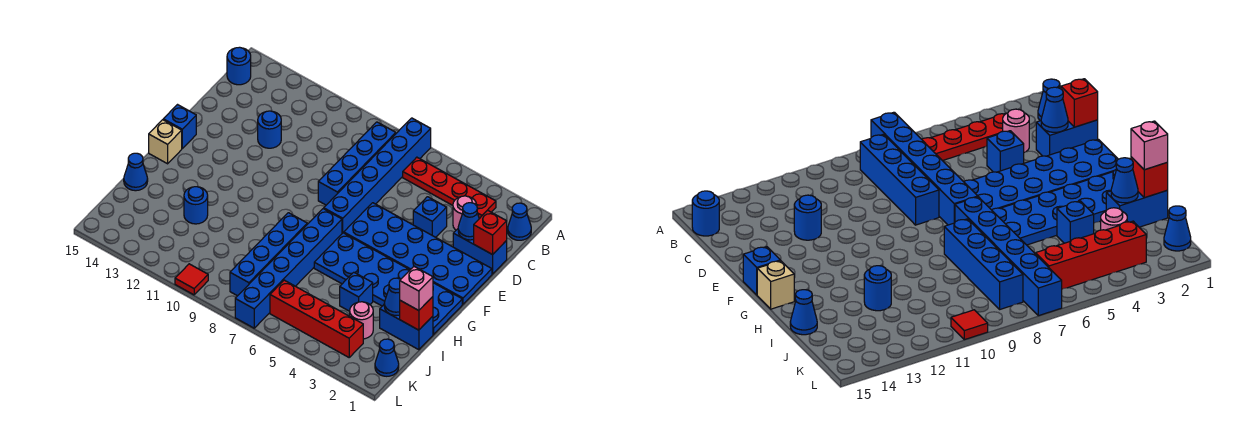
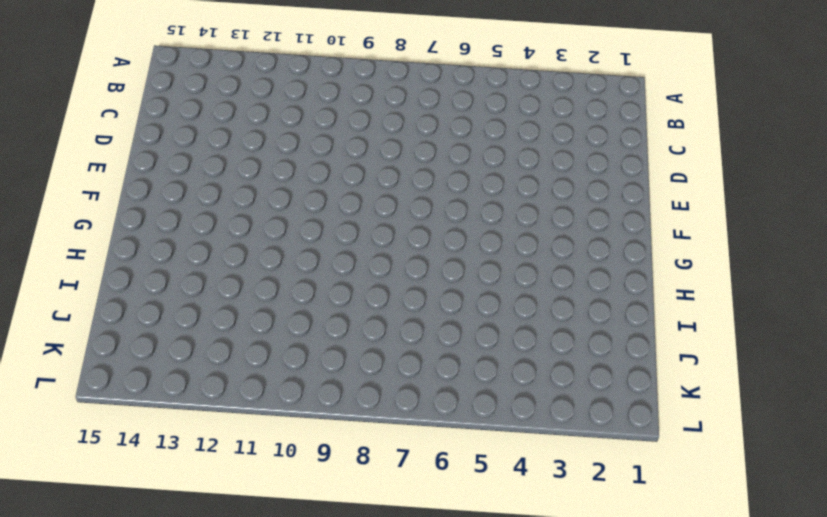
none -> blue 1x6 brick [324,118,431,233]
none -> blue 1x1 cone [508,203,531,240]
none -> red 1x4 plate [403,157,496,219]

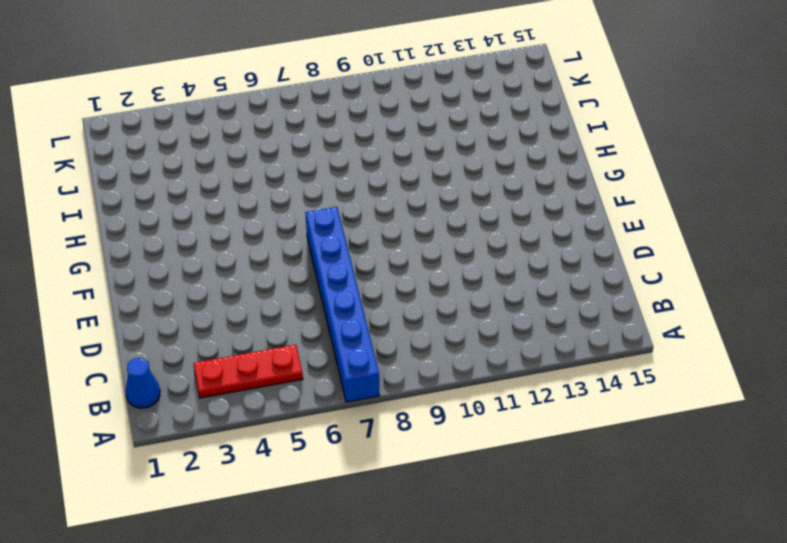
red 1x3 plate [193,345,303,398] -> red 1x4 plate [403,157,496,219]
none -> blue 1x4 brick [318,122,396,205]
none -> blue 1x1 round brick [227,47,251,85]
none -> pink 1x1 round brick [453,196,477,230]

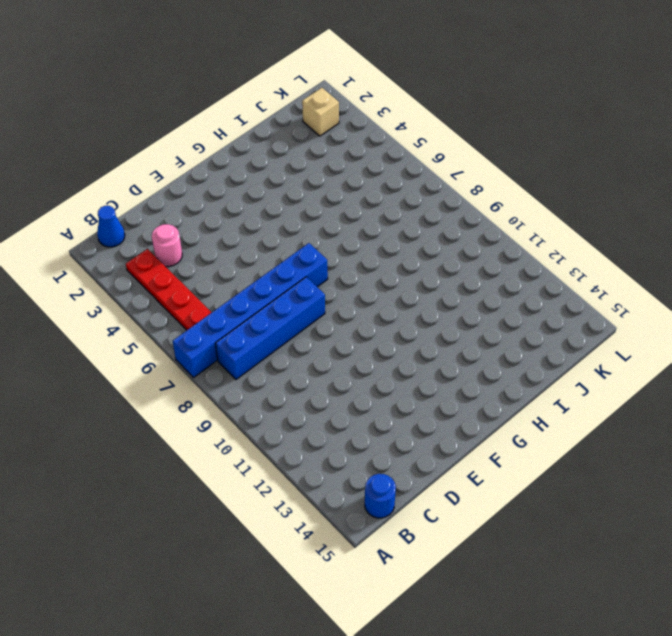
tan 1x1 brick [302,88,339,136] -> tan 1x1 brick moved to [149,120,182,164]
none -> blue 1x2 brick [453,229,507,274]
none -> blue 1x1 brick [413,197,447,237]
none -> blue 1x1 round brick [258,111,281,148]

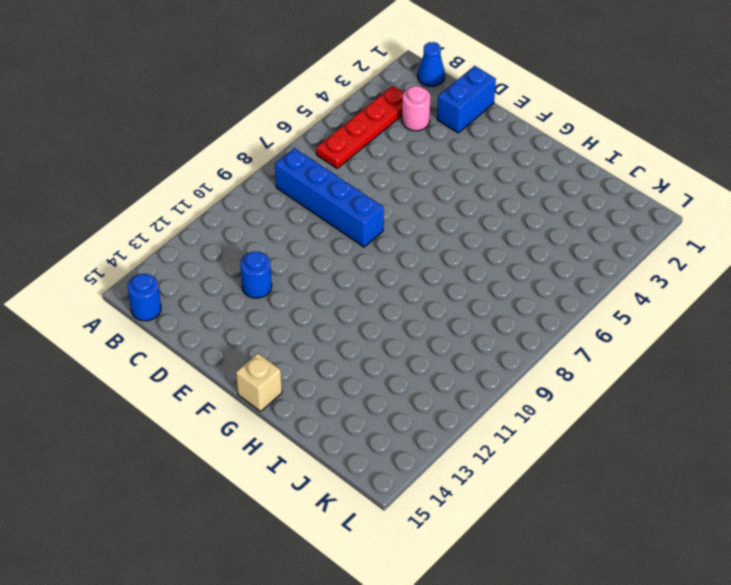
none -> blue 1x6 brick [324,118,431,233]
none -> blue 1x1 brick [413,197,447,237]
none -> blue 2x6 plate [344,203,492,304]

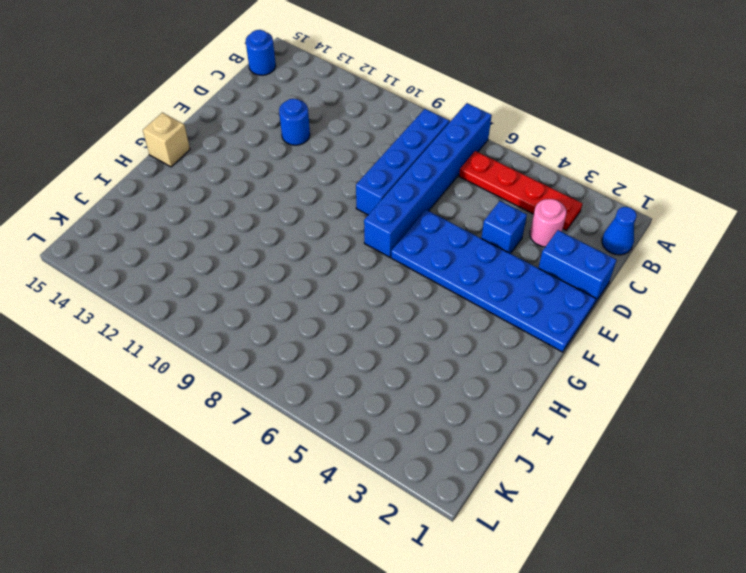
none -> blue 1x1 brick [163,105,196,148]
none -> blue 2x6 plate [314,233,462,334]
none -> blue 1x6 brick [235,209,342,328]

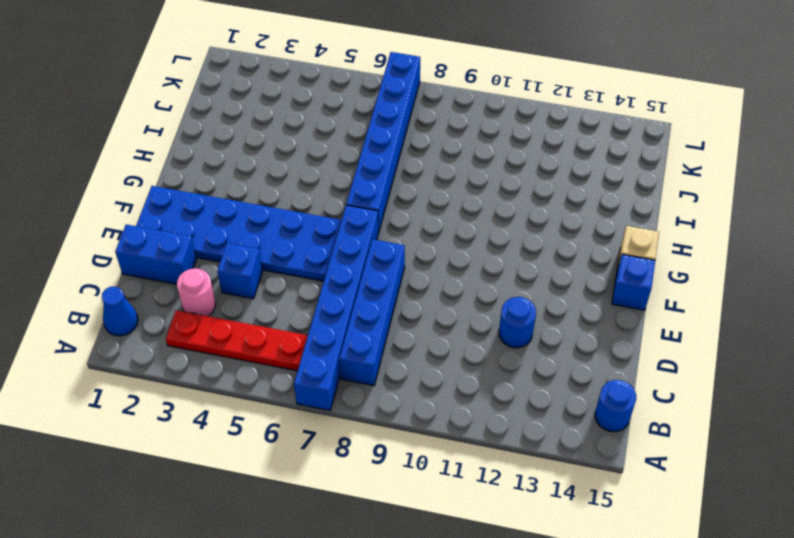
none -> blue 2x6 plate [314,233,462,334]
none -> blue 1x4 brick [230,213,307,296]
none -> blue 1x2 brick [380,305,433,350]

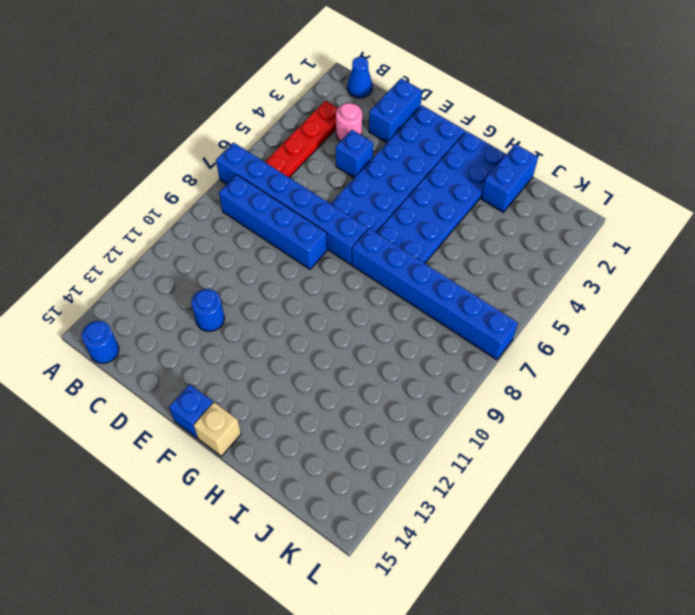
none -> blue 1x4 brick [230,213,307,296]
none -> blue 1x1 brick [340,272,373,311]
none -> blue 1x1 round brick [184,187,208,224]

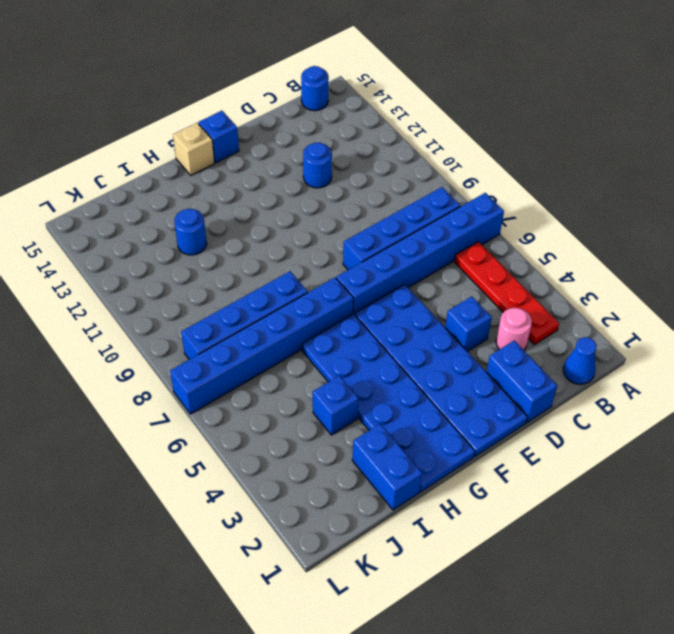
none -> blue 1x1 cone [124,153,148,191]
none -> pink 1x1 round brick [350,302,373,339]
none -> blue 1x1 cone [375,339,399,376]

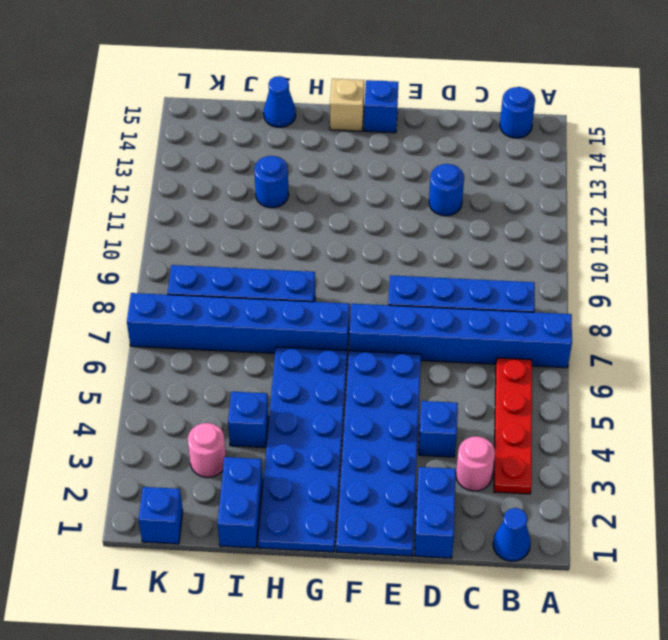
blue 1x1 brick [139,487,183,544] -> blue 1x1 cone [375,339,399,376]
none -> red 1x4 brick [270,280,363,357]
none -> red 1x1 tile [175,264,208,295]
none -> red 1x1 brick [474,210,507,255]

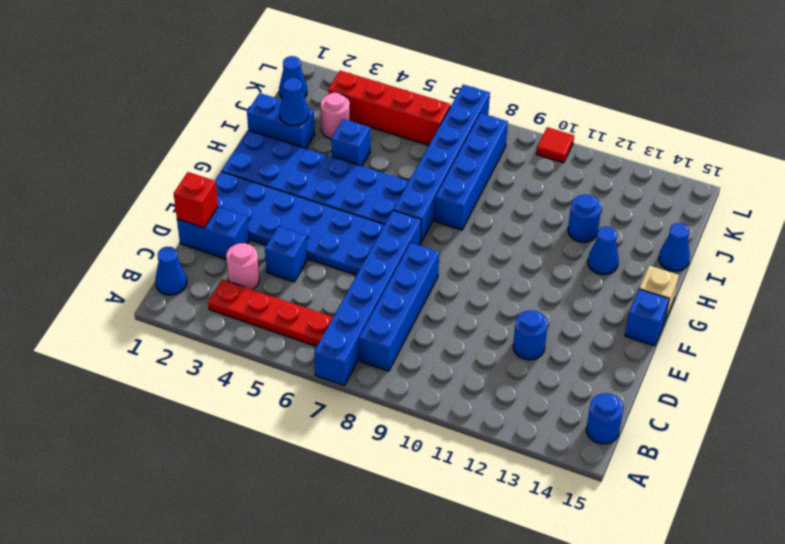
blue 1x1 cone [588,226,619,275] -> blue 1x1 cone moved to [458,203,479,240]
none -> red 1x1 brick [400,297,433,330]
none -> pink 1x1 brick [400,267,433,311]

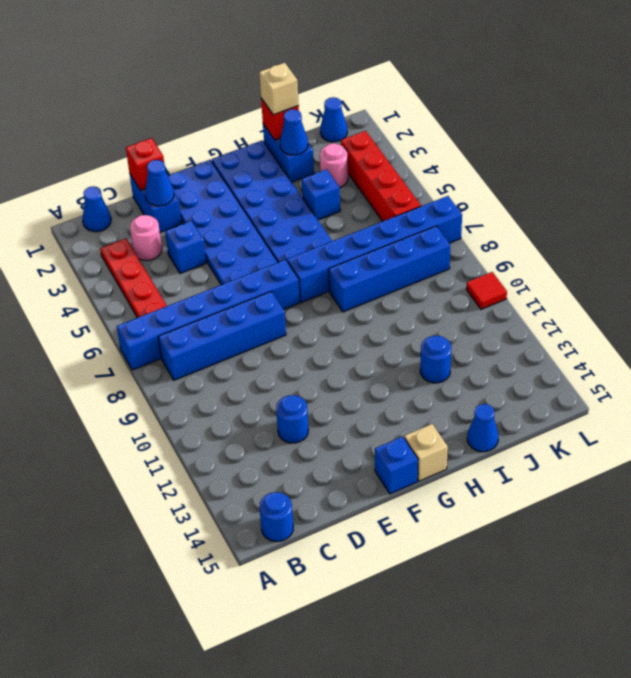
tan 1x1 brick [259,63,299,115] -> pink 1x1 brick [400,267,433,311]

